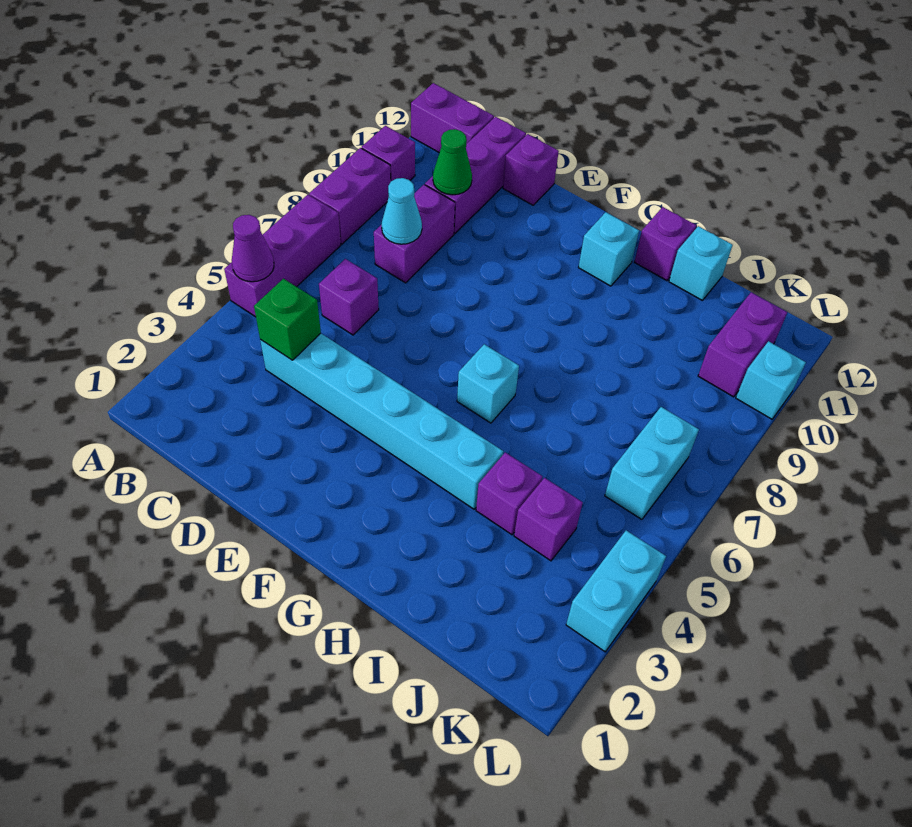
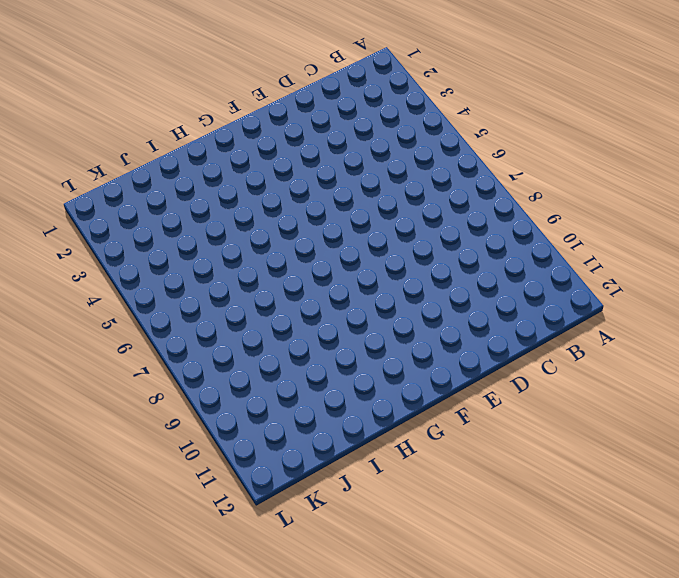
none -> purple 1x3 brick [224,195,341,317]
none -> purple 1x2 brick [309,148,391,244]
none -> purple 1x1 brick [362,126,415,181]

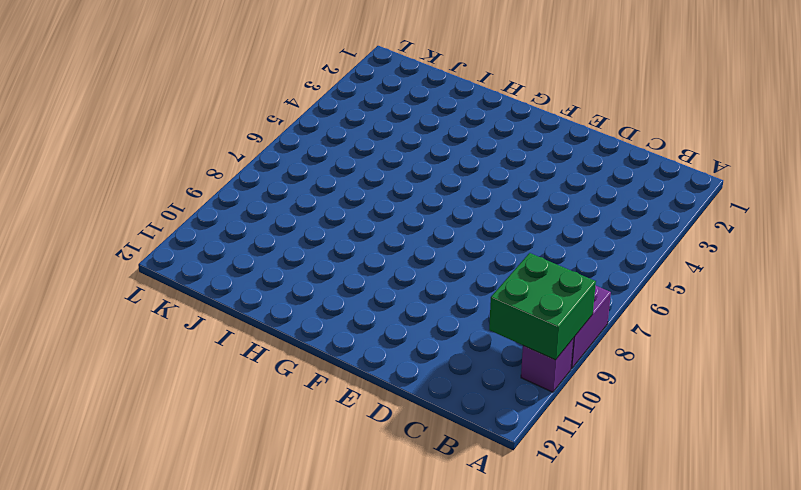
green 2x2 brick [489,253,596,360] -> none
none -> purple 1x3 brick [224,195,341,317]
none -> purple 1x2 brick [411,83,494,153]
none -> cyan 1x6 brick [260,333,503,509]

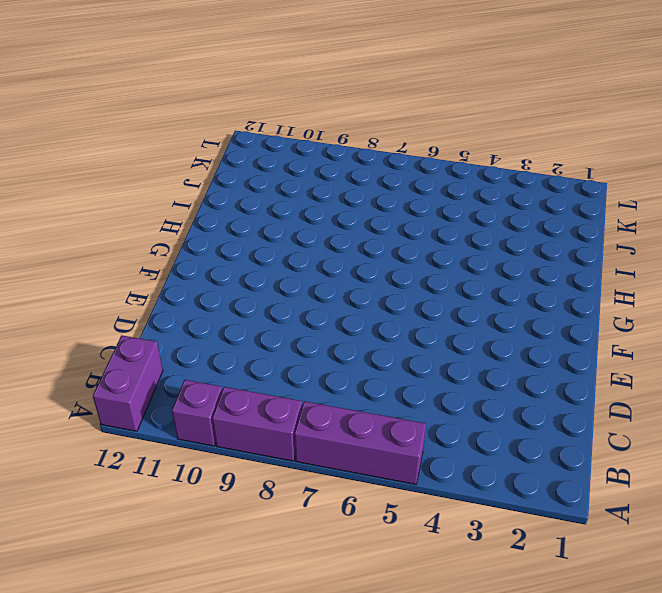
none -> cyan 1x6 brick [260,333,503,509]
none -> purple 1x1 brick [319,259,379,335]
none -> purple 1x2 brick [374,185,455,283]

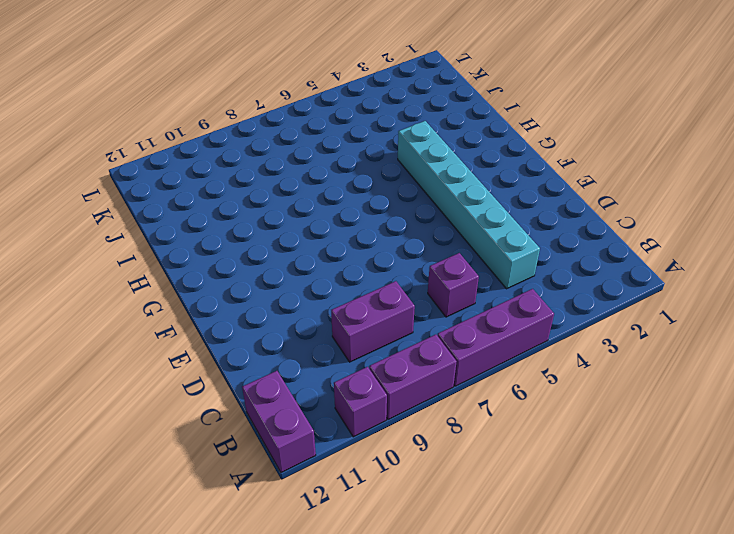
none -> purple 1x3 brick [425,117,526,234]
none -> purple 1x1 brick [503,134,559,205]
none -> cyan 1x1 brick [457,344,519,423]

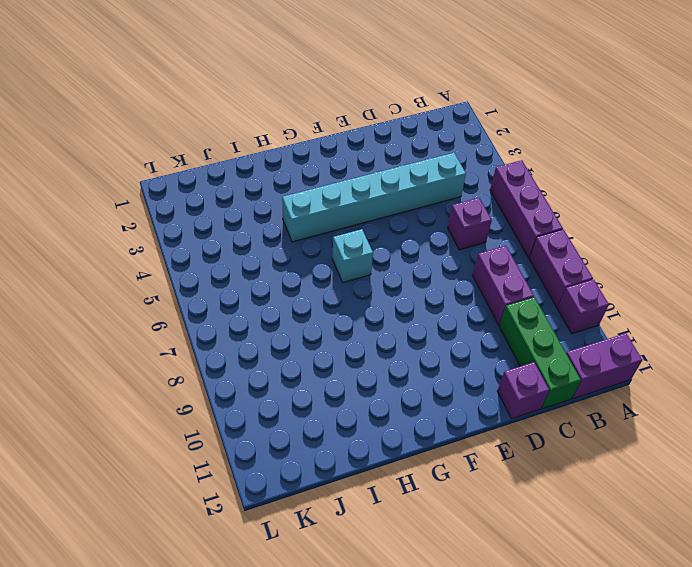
green 1x3 brick [499,297,581,409] -> purple 1x3 brick [425,117,526,234]
none -> cyan 1x1 brick [578,212,639,286]
none -> purple 1x1 brick [635,207,696,281]
none -> purple 1x1 brick [476,452,542,535]

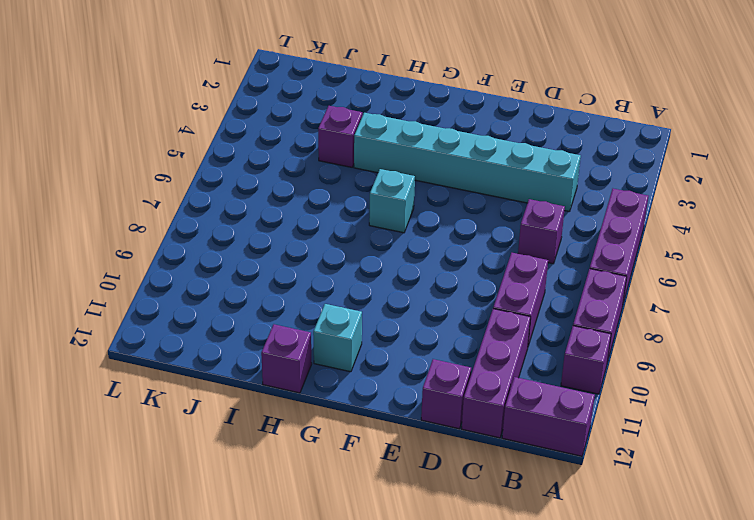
none -> cyan 1x1 brick [669,226,732,301]
none -> purple 1x1 brick [514,478,583,561]
none -> cyan 1x2 brick [605,407,699,519]

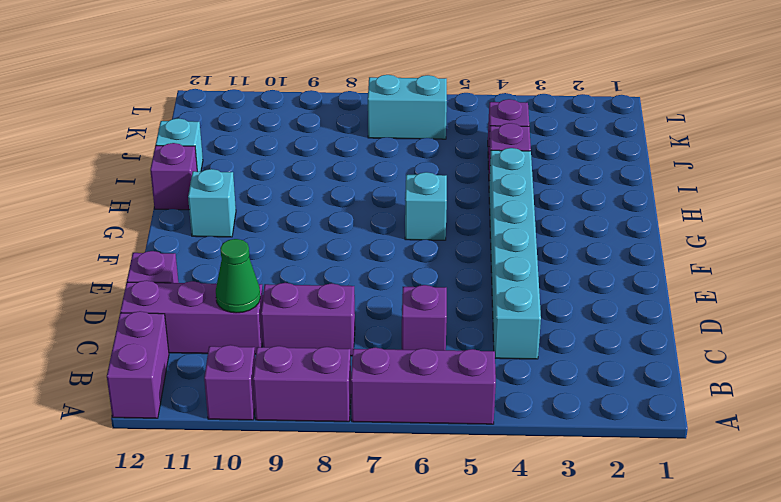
none -> purple 1x2 brick [698,292,787,397]
none -> cyan 1x2 brick [566,530,666,652]
none -> cyan 1x1 brick [736,341,806,419]

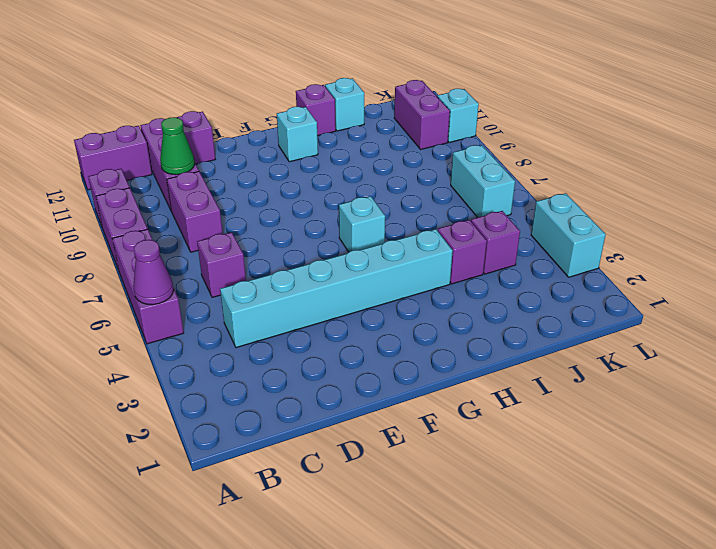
none -> green 1x1 brick [254,279,321,360]
none -> cyan 1x1 cone [382,178,422,244]

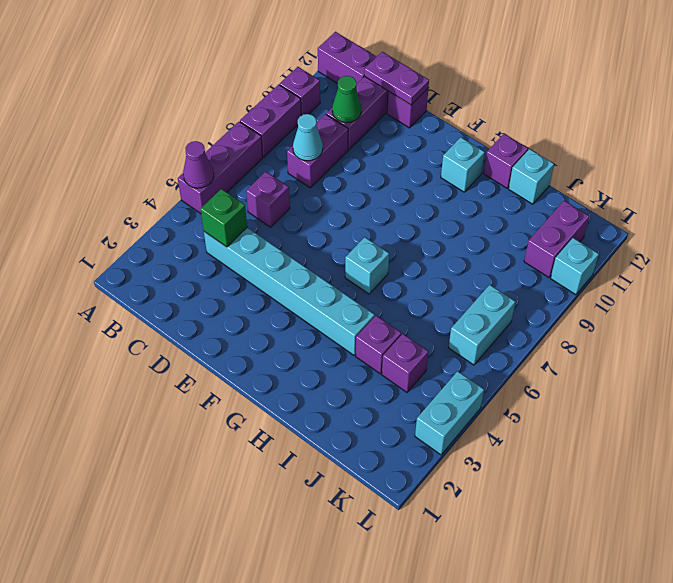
purple 1x2 plate [364,52,429,105] -> none

